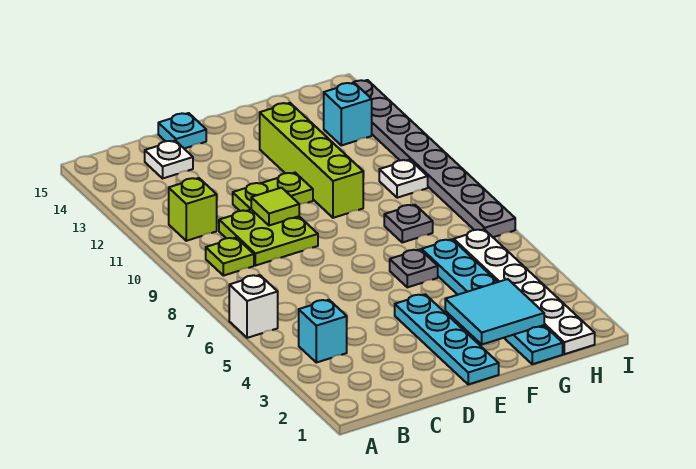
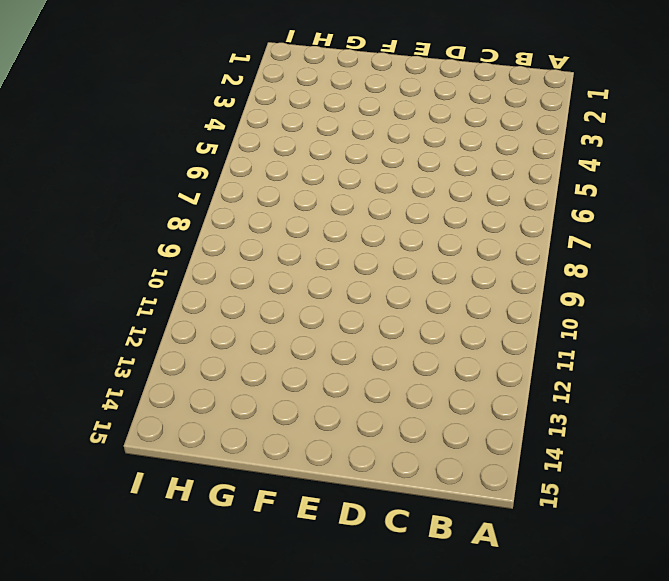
none -> white 1x1 brick [229,275,278,338]
none -> cyan 1x1 brick [299,300,347,363]
none -> lime 1x1 plate [206,238,254,276]

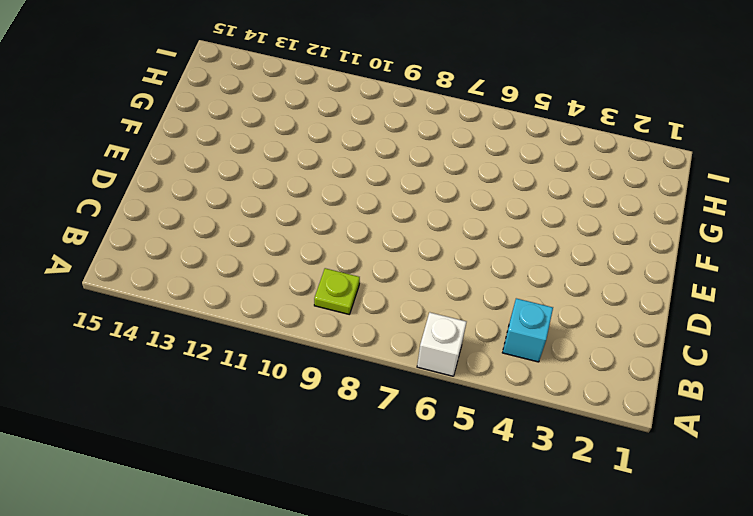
none -> lime 1x1 brick [169,178,217,241]
none -> lime 2x2 plate [219,209,318,266]
none -> white 1x1 plate [145,141,193,178]

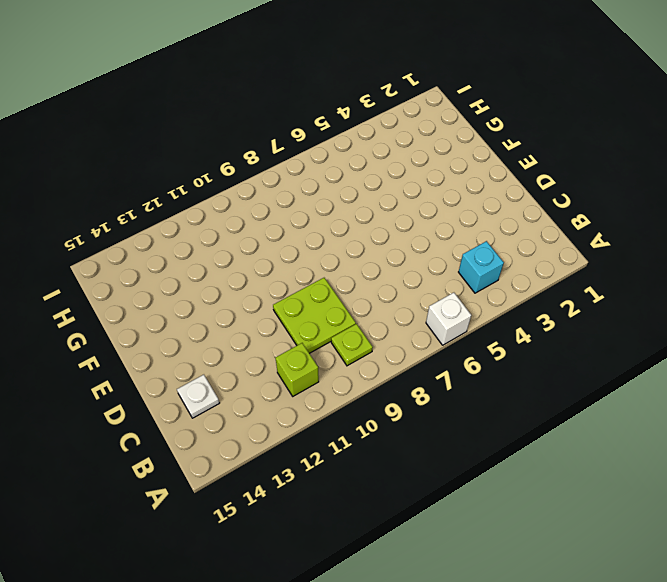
none -> lime 1x2 plate [233,173,313,211]
none -> cyan 1x1 plate [158,113,206,149]
none -> cyan 1x4 plate [395,294,499,384]

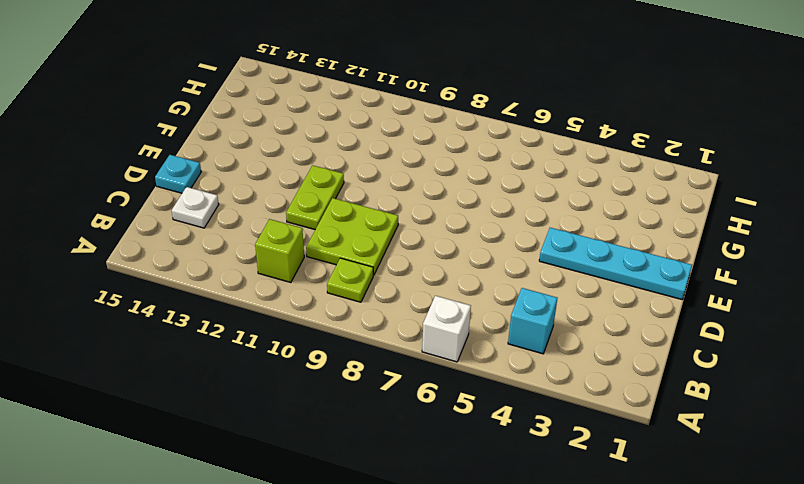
none -> grey 1x1 plate [390,250,438,287]
none -> lime 1x4 brick [260,103,363,218]
none -> cyan 1x6 plate [422,239,563,364]

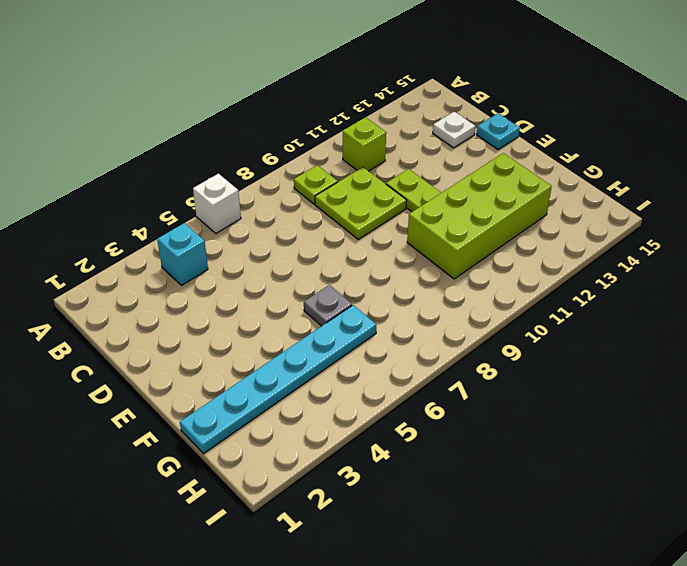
lime 2x4 brick [407,153,552,279] -> lime 1x4 brick [260,103,363,218]
none -> cyan 1x4 plate [395,294,499,384]
none -> grey 1x1 plate [384,205,433,242]
none -> white 1x6 plate [454,229,595,354]

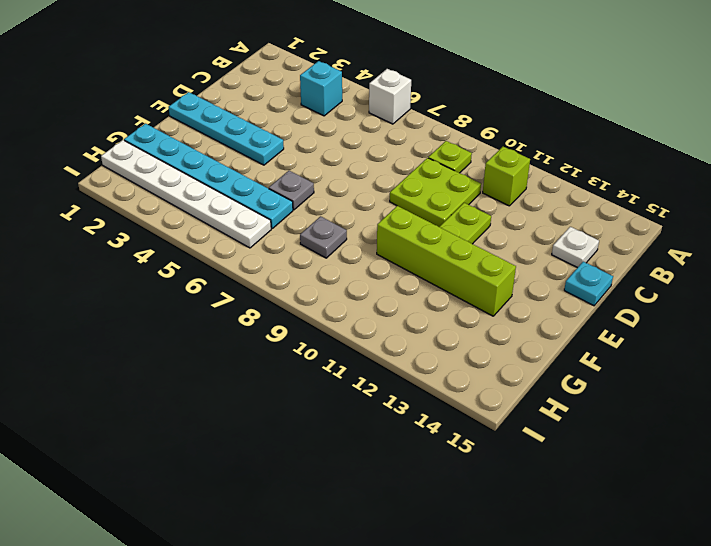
none -> white 1x1 plate [379,160,428,198]
none -> cyan 1x1 brick [324,83,372,145]
none -> grey 1x8 plate [353,80,515,237]

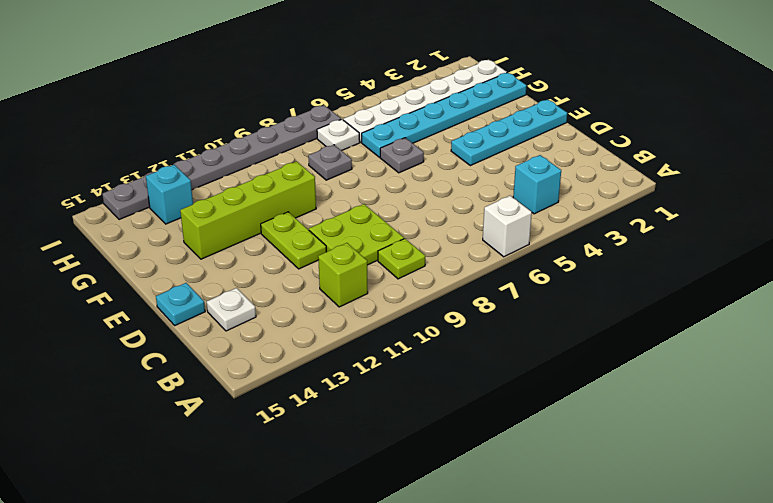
white 1x1 plate [317,119,360,151] -> white 1x1 plate moved to [379,160,428,198]
none -> lime 1x1 tile [251,188,299,226]
none -> cyan 2x2 tile [445,279,544,344]

